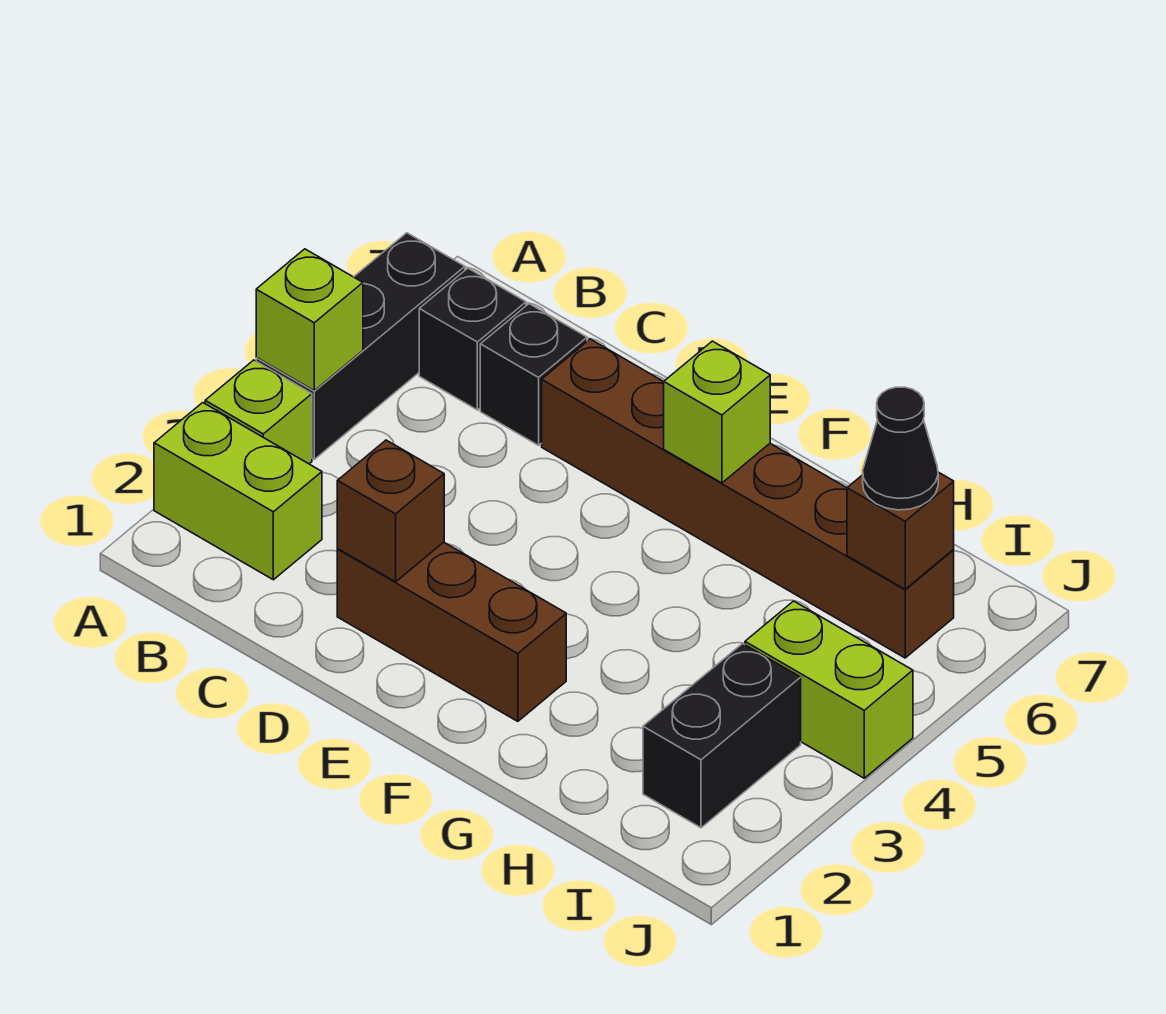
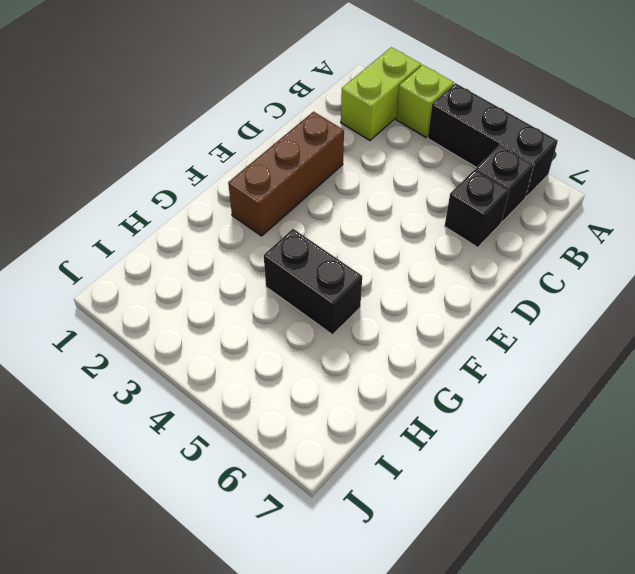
black 1x2 brick [264,229,362,335] -> black 1x2 brick moved to [643,643,801,828]
none -> brown 1x6 brick [542,339,954,658]
none -> lime 1x2 brick [745,601,913,778]
none -> lime 1x1 brick [256,249,363,391]

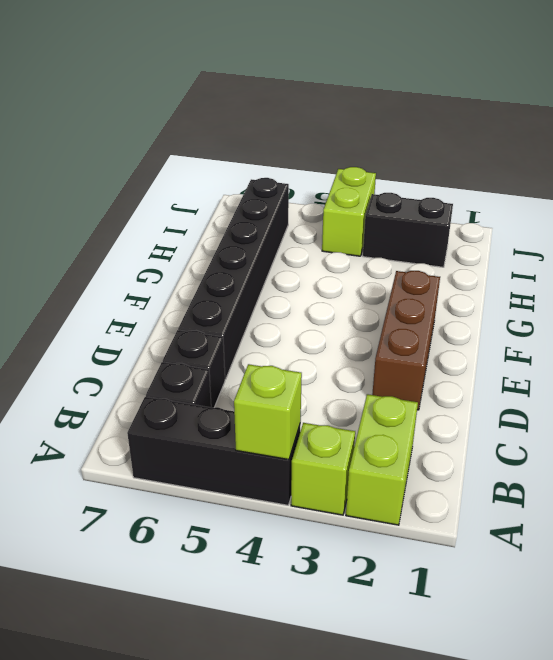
black 1x6 brick [178,178,289,380] -> brown 1x6 brick [542,339,954,658]
none -> brown 1x1 brick [337,440,444,582]
none -> lime 1x1 brick [664,341,770,483]
none -> brown 1x1 brick [847,472,954,589]

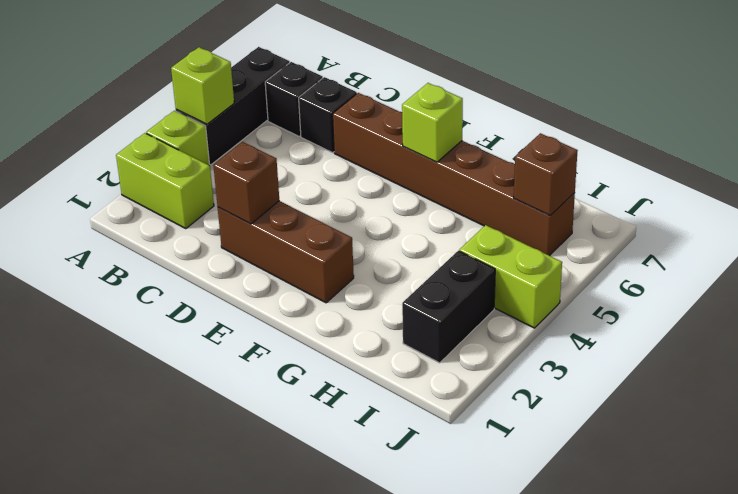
none -> black 1x1 cone [863,387,938,510]

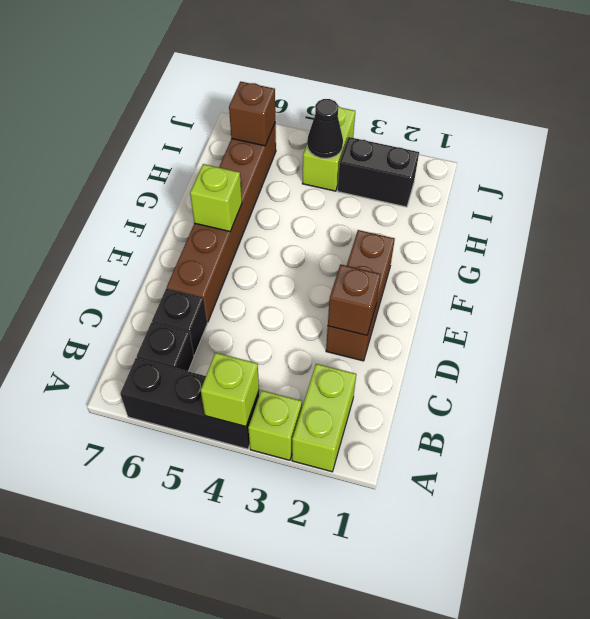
black 1x1 cone [307,99,343,158] -> black 1x1 cone moved to [863,387,938,510]

